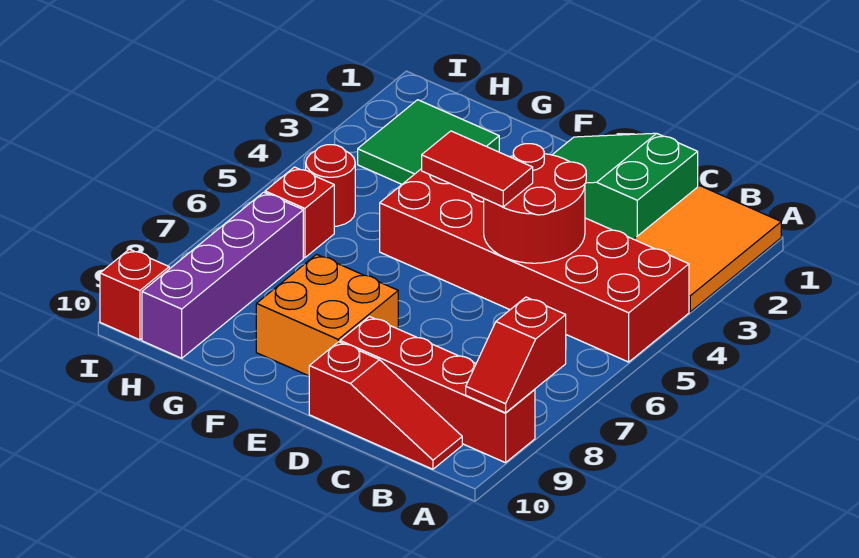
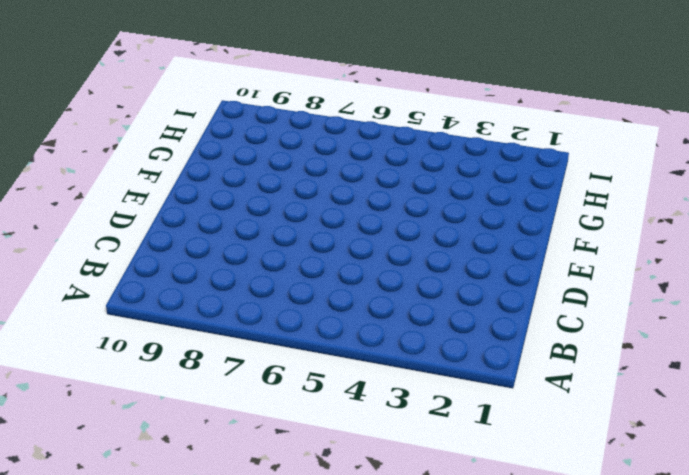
none -> orange 2x3 tile [634,186,781,312]
none -> red 2x6 brick [380,169,689,362]
none -> red 1x4 brick [340,317,535,463]

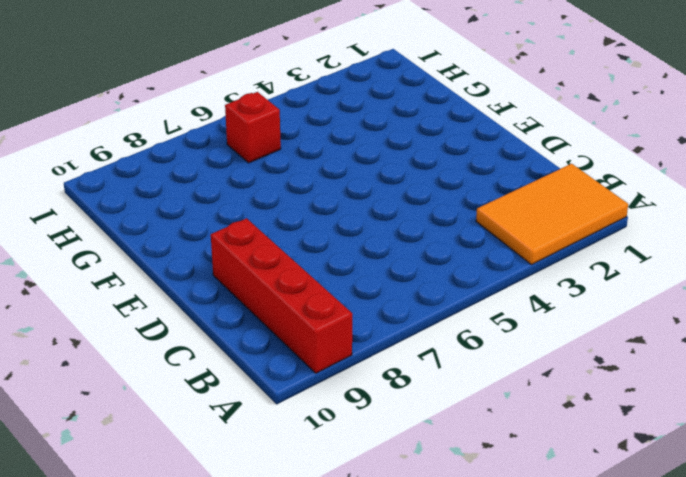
none -> red 2x6 brick [380,169,689,362]
none -> red 1x3 slope [309,342,462,469]
none -> green 2x3 slope [553,133,698,239]

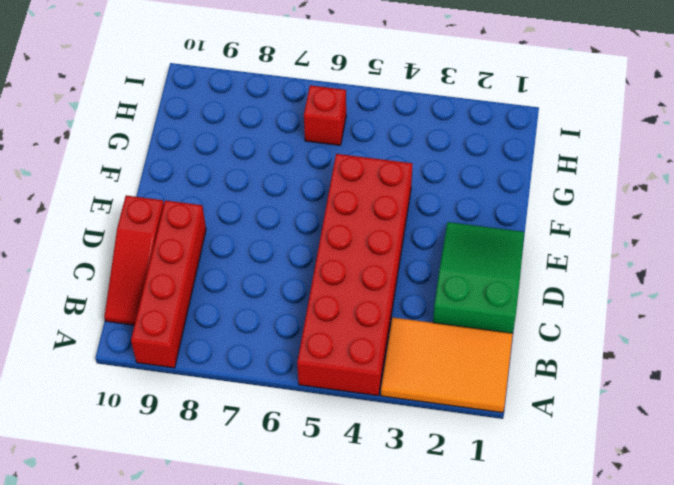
none -> orange 2x2 brick [256,254,398,376]
none -> green 2x2 tile [358,100,499,184]
none -> red 1x1 round brick [306,145,355,226]

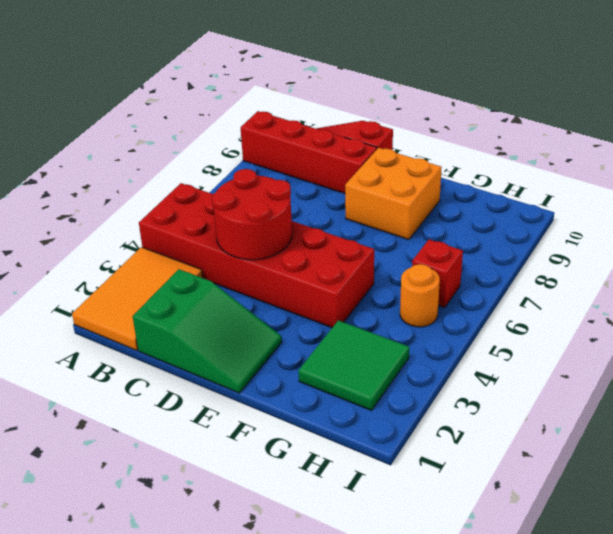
orange 1x1 round brick [400,264,440,327] -> red 1x1 round brick [306,145,355,226]
none -> purple 1x4 brick [142,192,303,358]
none -> red 1x1 brick [100,249,169,340]
none -> red 1x2 slope [466,297,566,413]

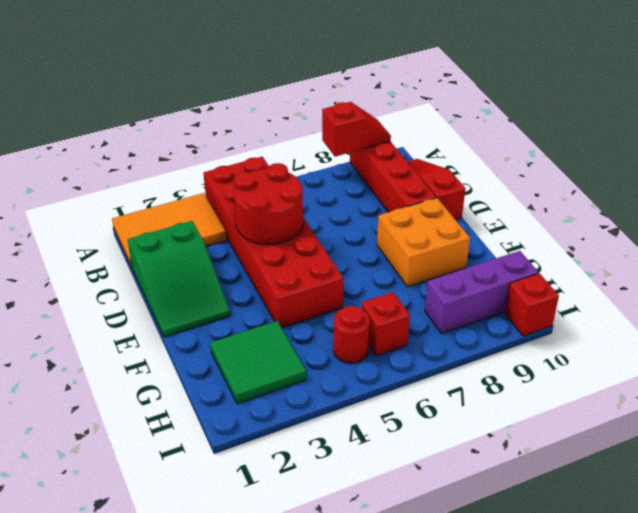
purple 1x3 brick [425,251,539,333] -> purple 1x4 brick [142,192,303,358]
none -> red 1x2 tile [422,131,533,207]

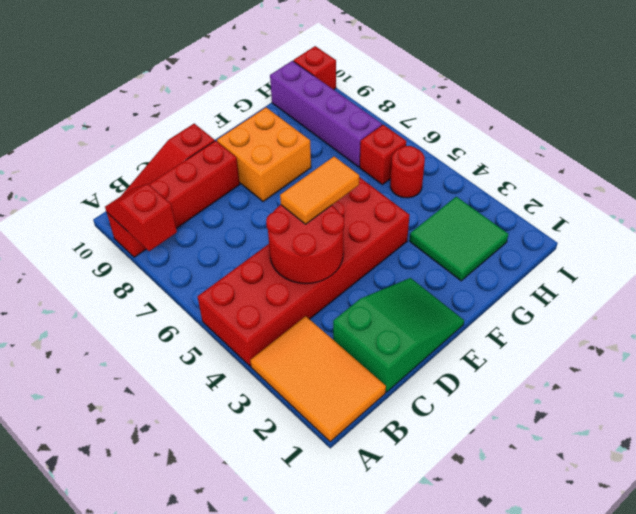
orange 1x2 tile [280,156,359,224] -> red 1x2 tile [422,131,533,207]

